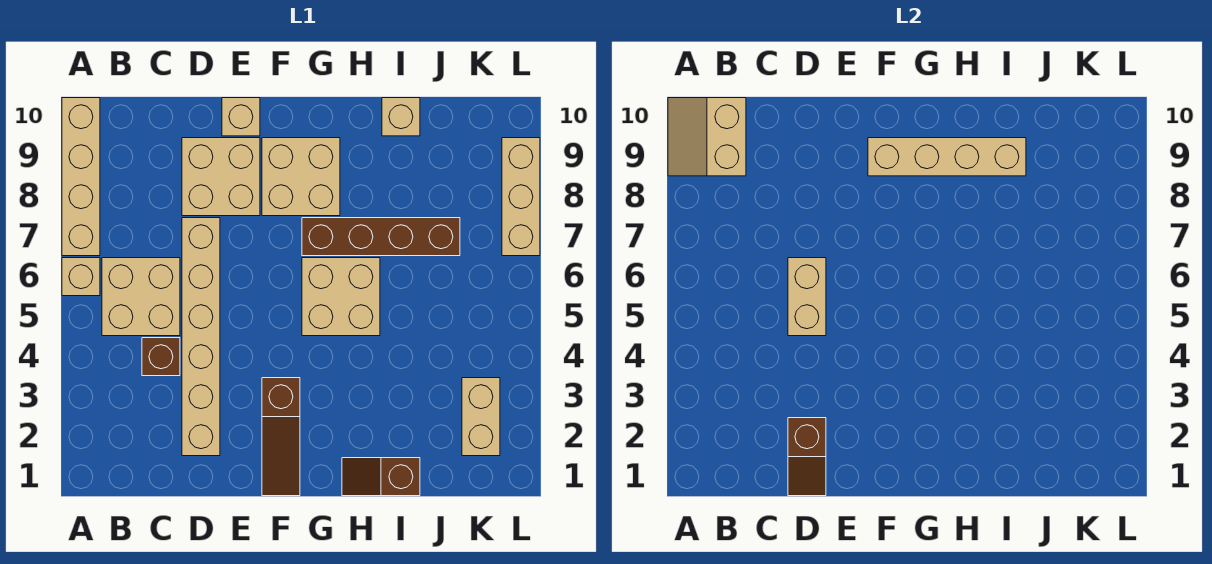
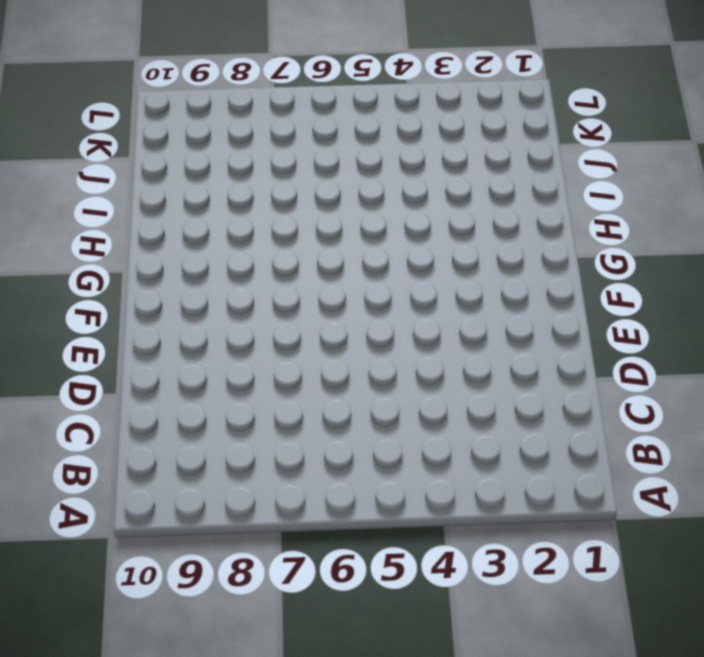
none -> tan 1x1 brick [62,258,100,296]
none -> tan 1x4 brick [62,98,100,256]
none -> tan 2x2 brick [102,258,180,336]

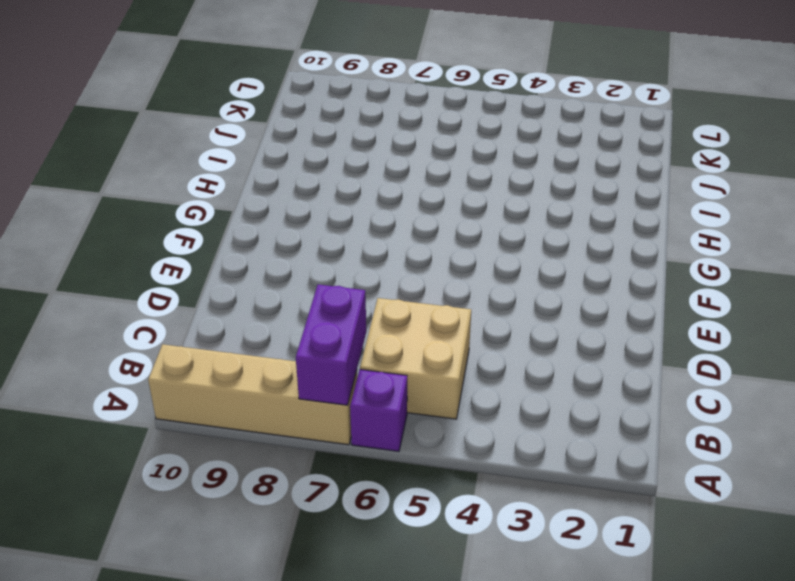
purple 1x1 brick [350,369,407,451] -> tan 1x1 brick [62,258,100,296]
purple 1x2 brick [296,285,366,405] -> none
none -> brown 1x1 brick [142,338,180,376]
none -> tan 1x6 brick [182,218,220,456]
none -> tan 2x2 brick [182,138,260,216]

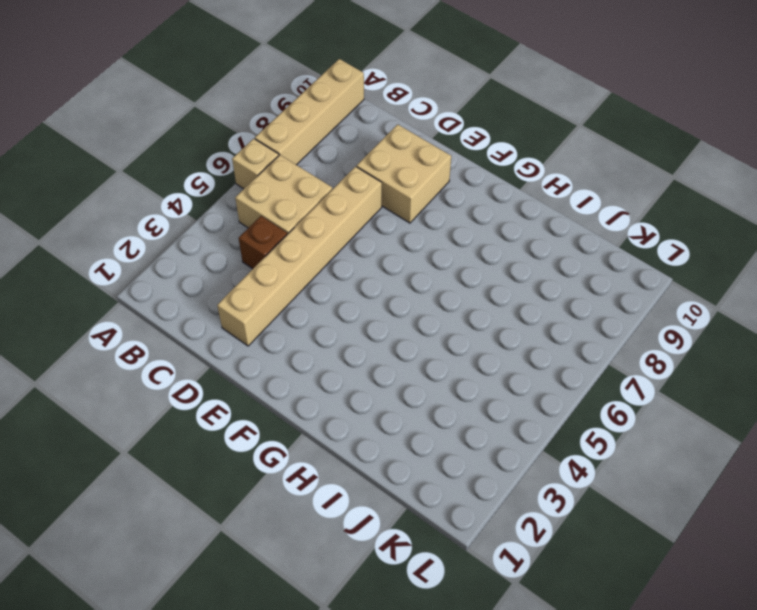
none -> tan 1x1 brick [222,98,260,136]
none -> brown 1x3 slope [262,378,300,496]
none -> tan 2x2 brick [262,138,340,216]

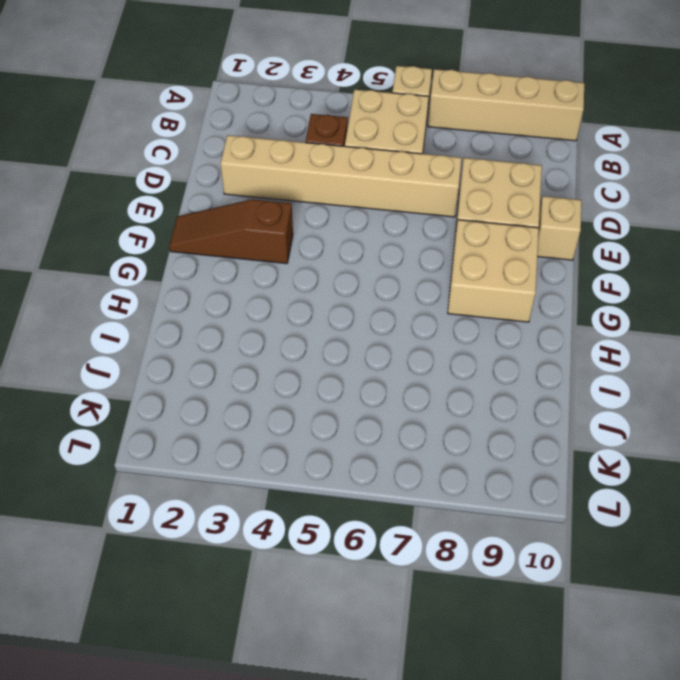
none -> tan 2x2 brick [302,258,380,336]
none -> brown 1x4 brick [302,218,460,256]
none -> brown 1x2 slope [342,458,420,496]

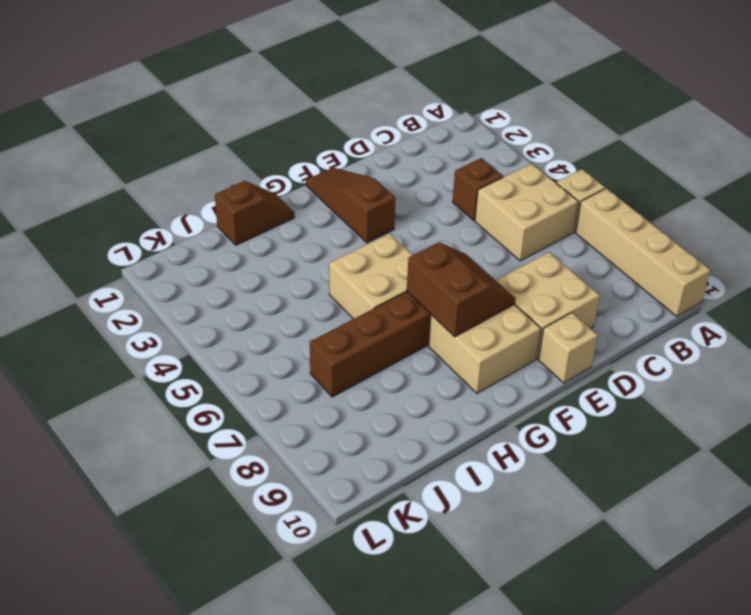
brown 2x2 slope [407,242,516,337] -> none
none -> tan 1x6 brick [182,218,220,456]
none -> tan 1x1 brick [382,98,420,136]
none -> tan 1x2 brick [462,378,500,456]

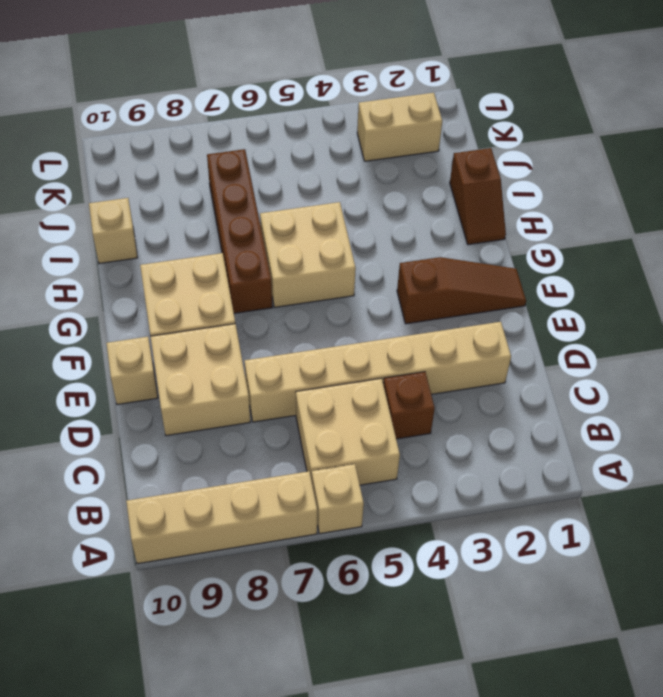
none -> tan 1x3 brick [502,138,540,256]
none -> tan 2x2 slope [668,98,746,176]
none -> brown 1x2 slope [788,418,826,496]

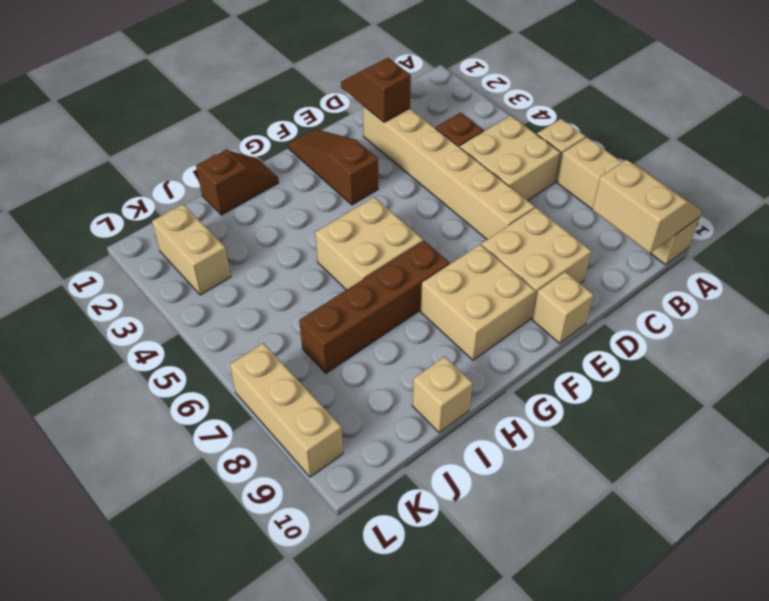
none -> tan 1x2 brick [788,258,826,336]
none -> tan 1x4 brick [868,138,1026,176]

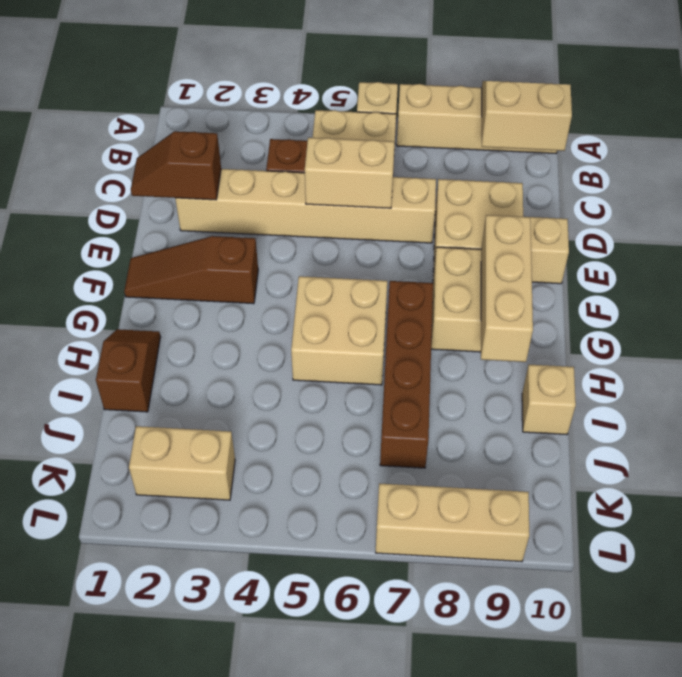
tan 1x3 brick [481,215,533,362] -> tan 1x4 brick [868,138,1026,176]

